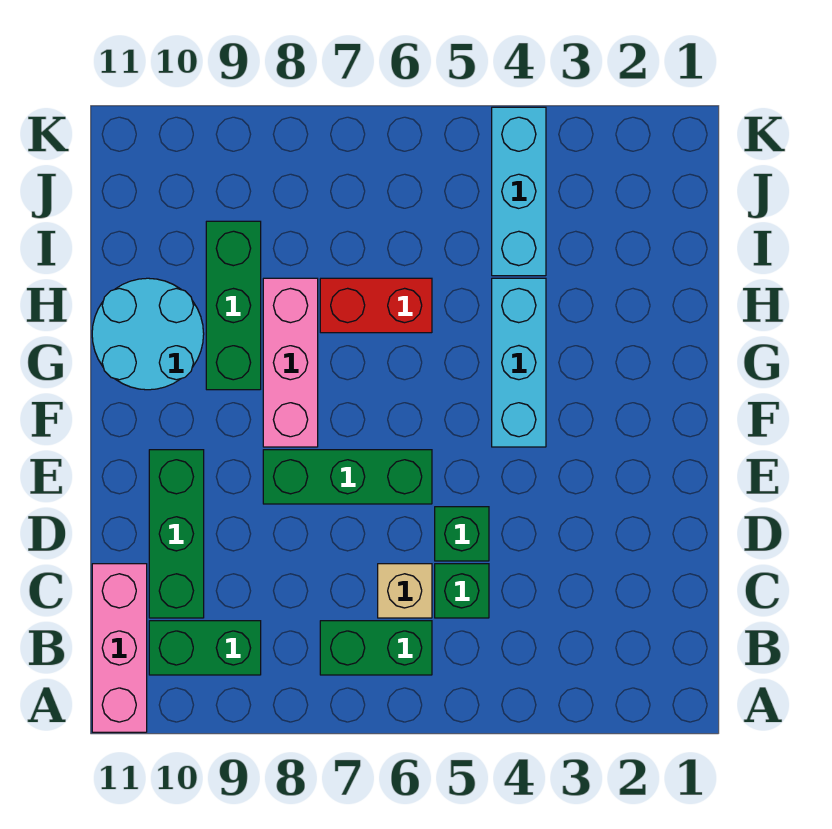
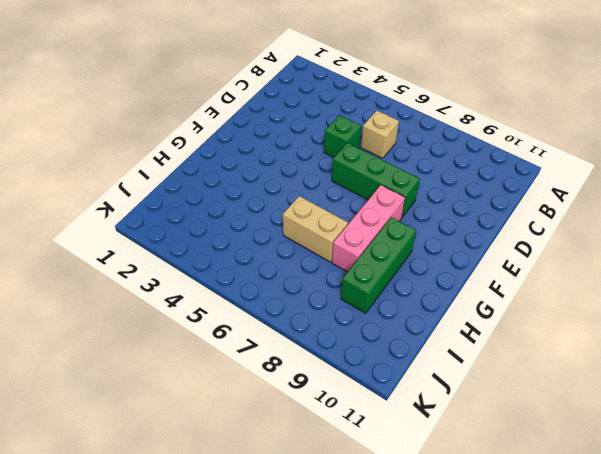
tan 1x2 brick [283,196,348,262] -> red 1x2 brick [320,278,432,333]
none -> pink 1x3 brick [92,564,147,732]
none -> green 1x2 brick [320,621,432,675]
none -> green 1x2 brick [149,621,261,675]

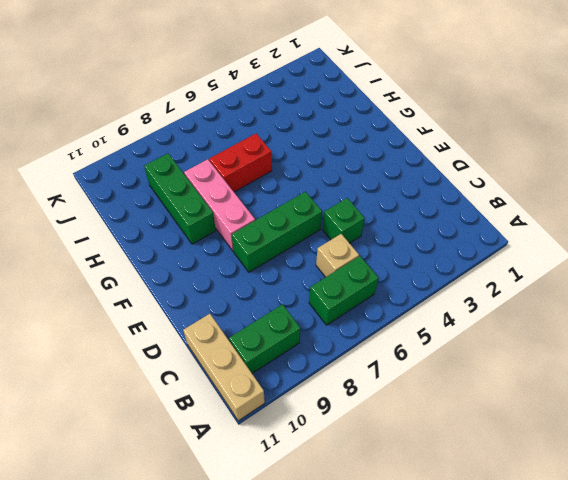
tan 1x3 brick [183,314,265,421] -> pink 1x3 brick [92,564,147,732]
none -> green 1x1 brick [435,564,489,618]
none -> green 1x3 brick [149,450,204,618]
none -> cyan 1x3 brick [492,278,546,447]

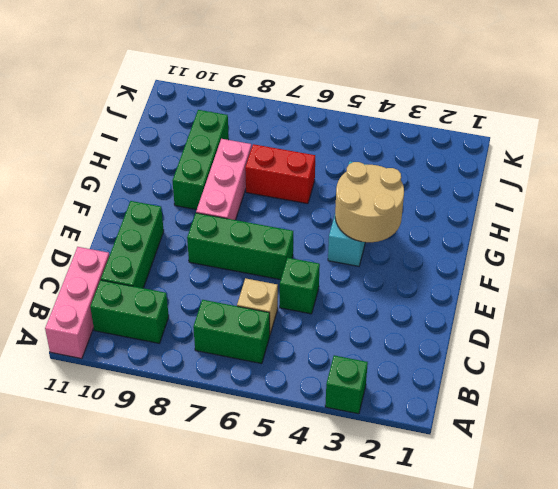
green 1x1 brick [325,355,368,414] -> green 1x1 brick moved to [435,564,489,618]
tan 2x2 round brick [335,162,404,242] -> none
none -> cyan 2x2 round brick [92,278,204,390]
none -> cyan 1x3 brick [492,107,546,276]

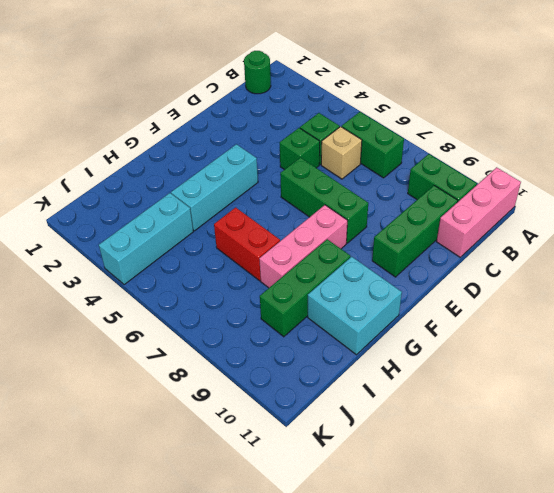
green 1x1 round brick [244,51,271,94] -> none
cyan 2x2 brick [308,257,402,355] -> cyan 2x2 round brick [92,278,204,390]

